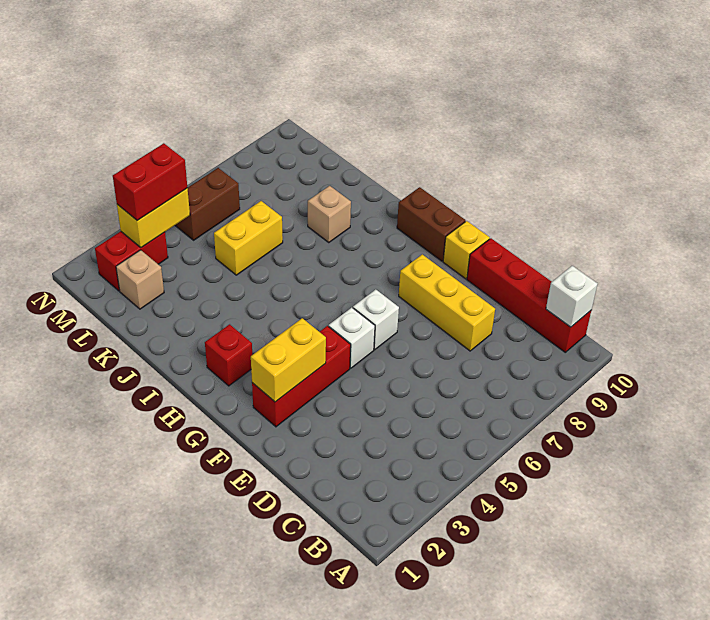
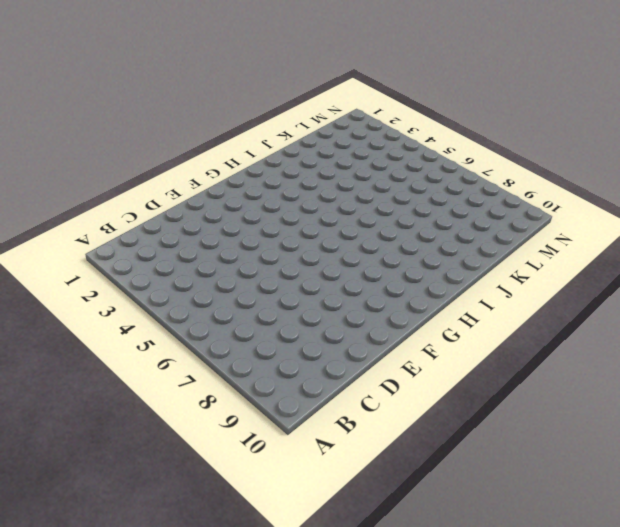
none -> red 1x4 brick [467,238,591,352]
none -> yellow 1x3 brick [399,254,495,351]
none -> red 1x3 brick [252,326,351,427]

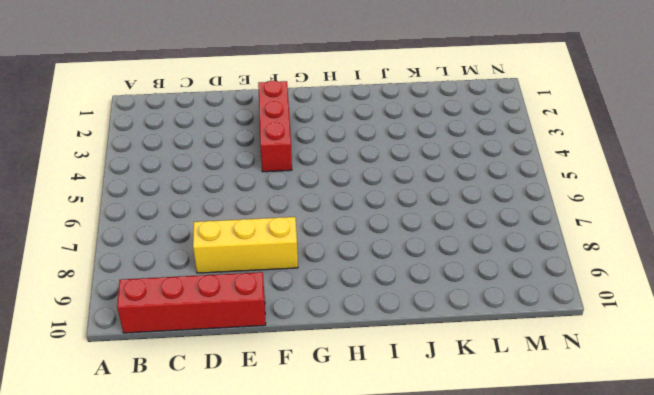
none -> white 1x1 brick [329,308,375,368]
none -> white 1x1 brick [353,289,399,350]
none -> yellow 1x1 brick [443,221,490,279]

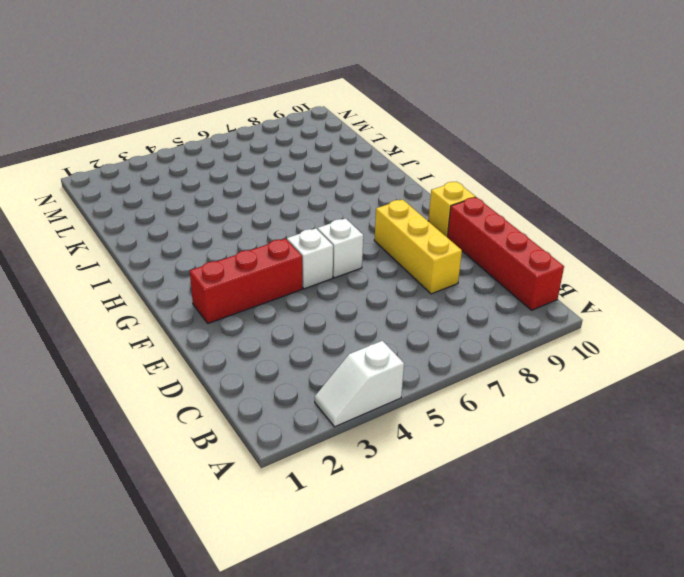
white 1x2 slope [315,341,404,427] -> none
none -> brown 1x2 brick [397,187,466,261]
none -> red 1x1 brick [205,324,252,386]
none -> tan 1x1 brick [308,186,351,242]

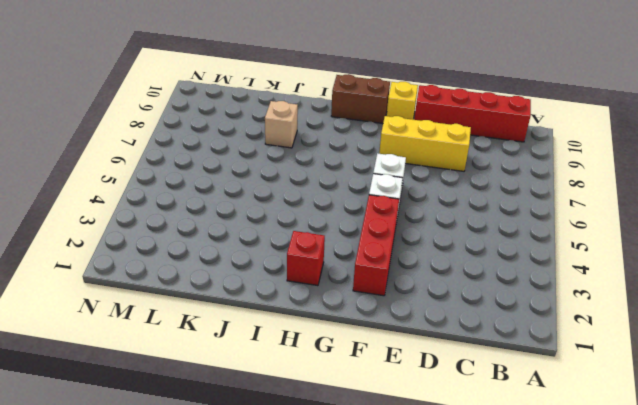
none -> yellow 1x2 brick [214,201,283,275]
none -> tan 1x1 brick [116,250,164,309]
none -> red 1x2 brick [95,231,168,291]

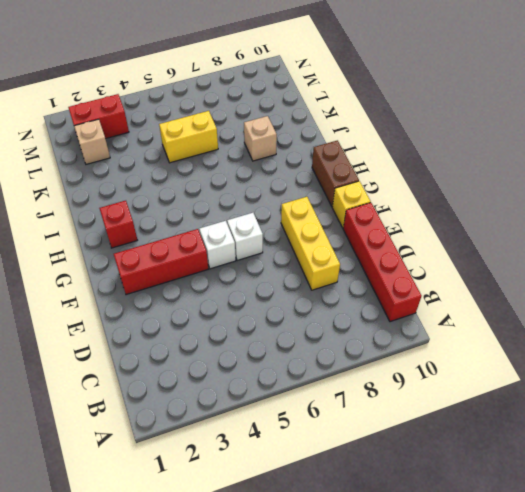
none -> brown 1x2 brick [175,168,240,240]
none -> white 1x1 brick [546,266,598,327]
none -> yellow 1x2 brick [251,318,326,402]

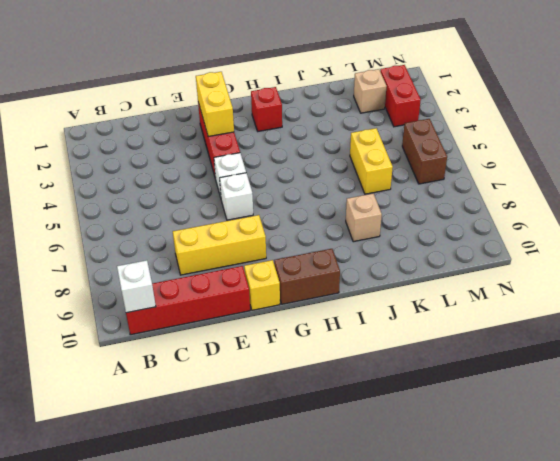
none -> yellow 1x2 brick [117,188,190,248]
none -> red 1x2 brick [113,143,187,220]

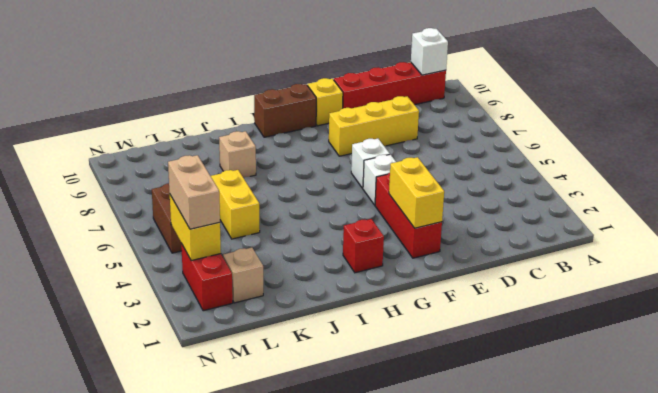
tan 1x2 brick [168,155,220,229] -> red 1x2 brick [113,143,187,220]

